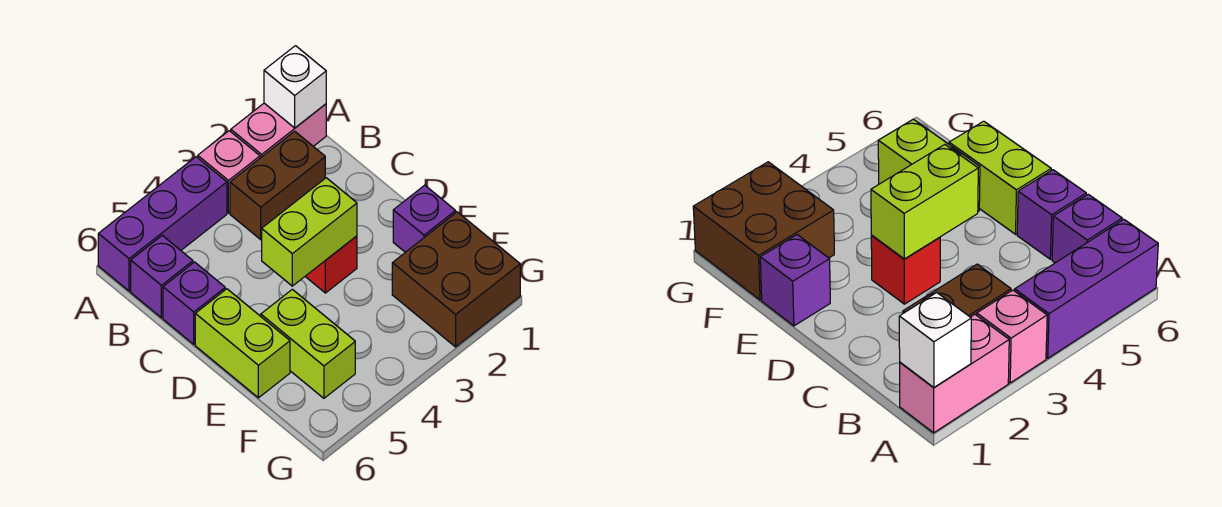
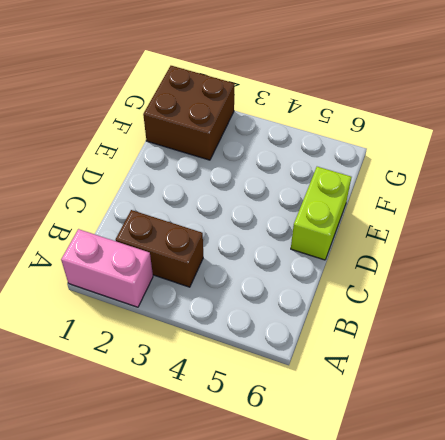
none -> pink 1x1 brick [198,131,260,213]
none -> purple 1x3 brick [98,157,227,291]
none -> purple 1x1 brick [131,235,193,318]

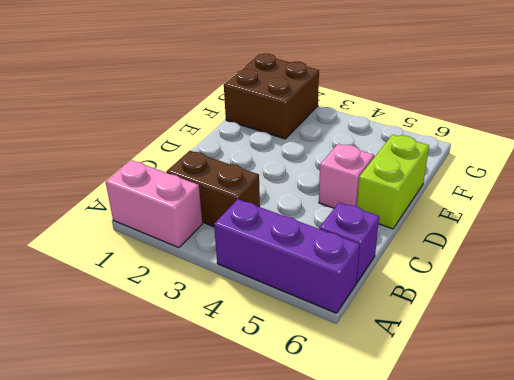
pink 1x1 brick [319,144,374,208] -> pink 1x1 brick moved to [198,131,260,213]
none -> purple 1x1 brick [163,262,225,344]
none -> red 1x1 brick [305,236,357,293]
none -> purple 1x1 brick [393,185,456,252]

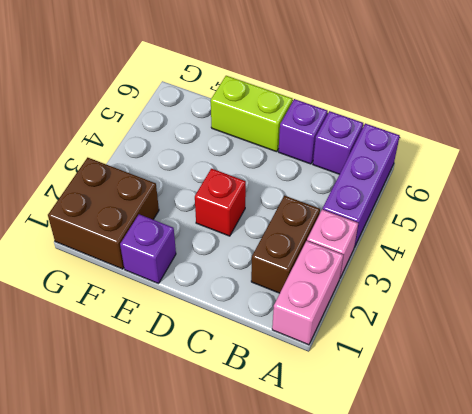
none -> lime 1x2 brick [261,289,355,398]
none -> white 1x1 brick [264,46,326,128]
none -> lime 1x2 brick [262,178,357,286]

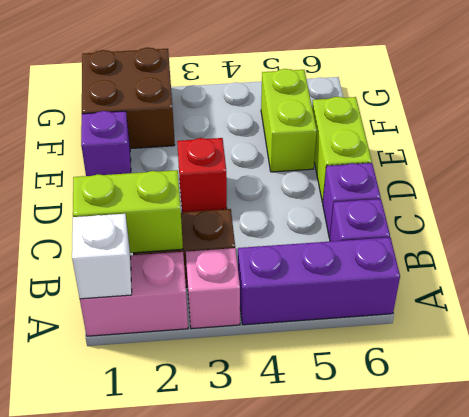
lime 1x2 brick [73,170,183,253] -> lime 1x2 brick moved to [262,178,357,286]

